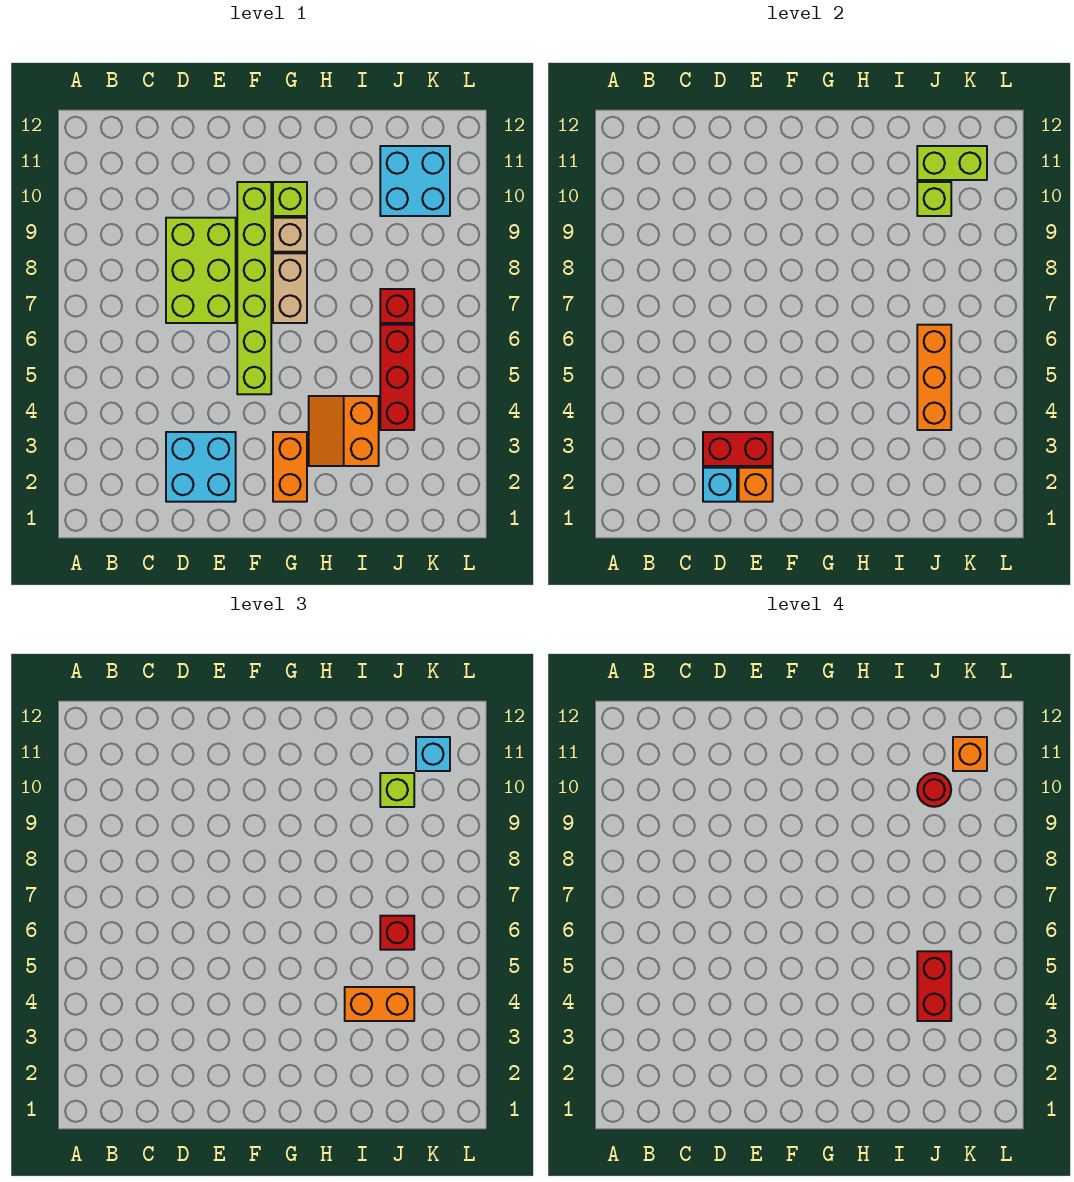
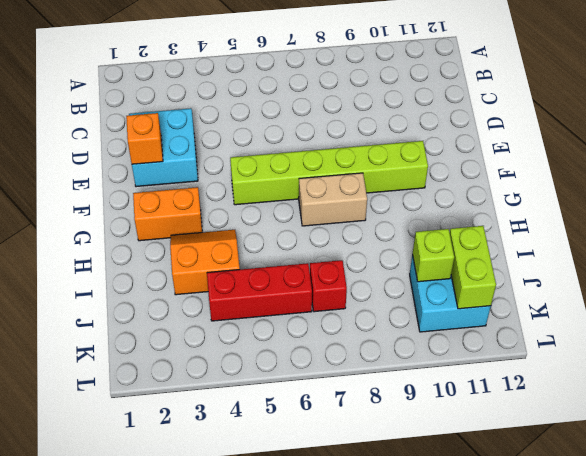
none -> lime 2x3 brick [166,218,236,323]
none -> tan 1x1 brick [273,218,307,252]
none -> lime 1x1 brick [273,182,307,216]

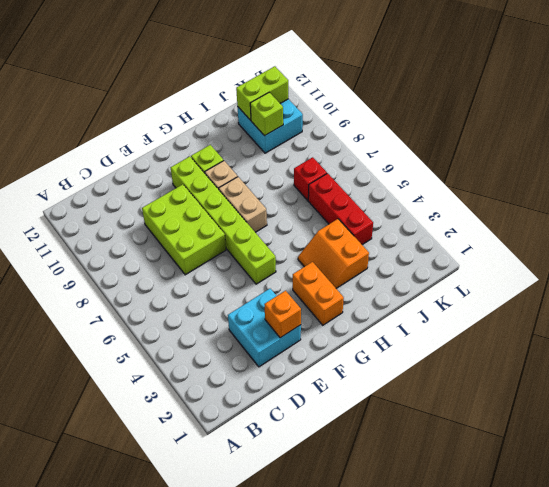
none -> cyan 1x1 brick [703,468,737,502]
none -> red 1x2 brick [703,432,773,466]
none -> orange 1x3 brick [917,325,951,430]

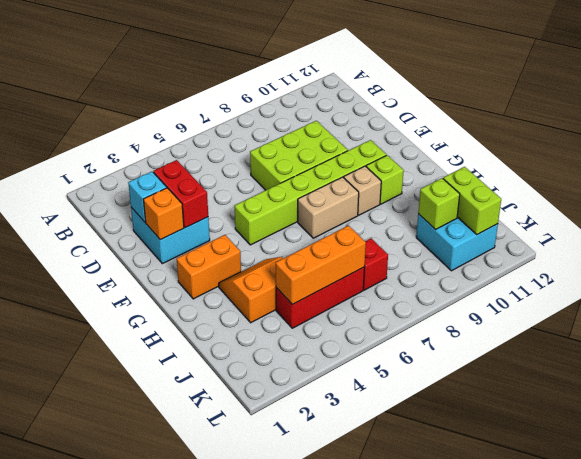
none -> orange 1x2 brick [345,987,414,1021]
none -> red 1x1 brick [380,916,414,950]
none -> lime 1x1 brick [380,773,414,807]

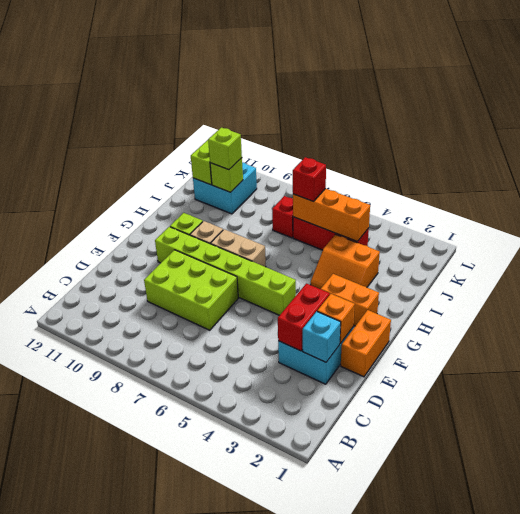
orange 1x2 brick [341,310,391,377] -> orange 1x2 brick moved to [345,987,414,1021]
none -> cyan 1x1 brick [416,737,450,771]
none -> red 1x2 brick [917,951,951,1021]
none -> red 1x1 round brick [917,773,951,807]

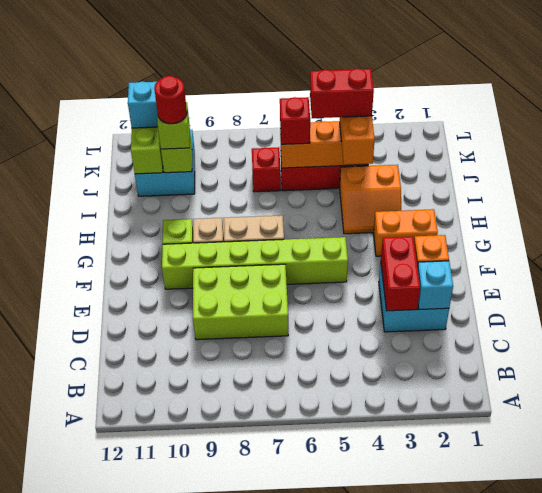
none -> orange 1x1 brick [953,737,987,771]

